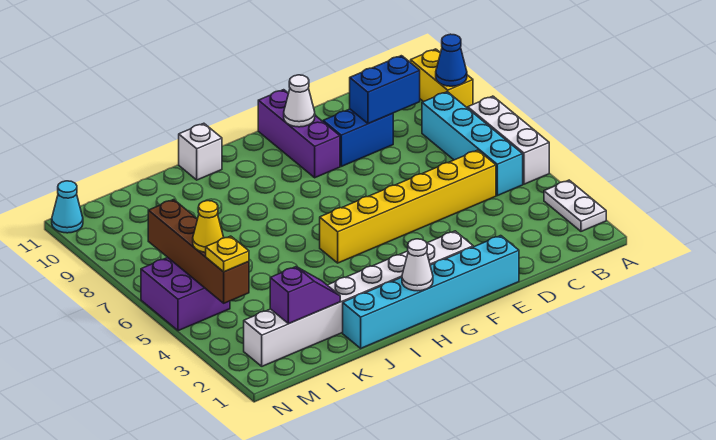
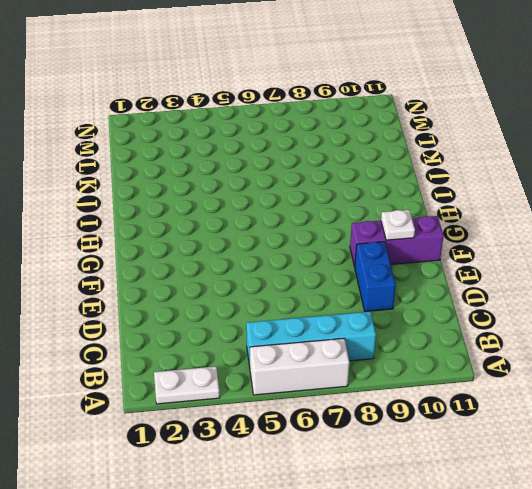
white 1x1 plate [381,210,415,240] -> white 1x1 cone [284,75,315,127]
none -> yellow 1x2 brick [411,49,473,108]
none -> yellow 1x6 brick [320,150,496,263]
none -> cyan 1x6 brick [343,236,519,348]

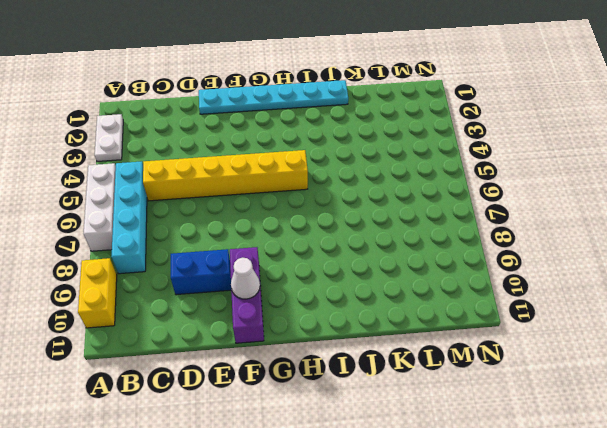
cyan 1x6 plate [199,80,348,114] -> cyan 1x6 brick [343,236,519,348]
none -> white 1x8 brick [244,231,473,366]
none -> white 1x1 brick [179,123,222,180]
none -> purple 2x2 brick [141,258,230,331]

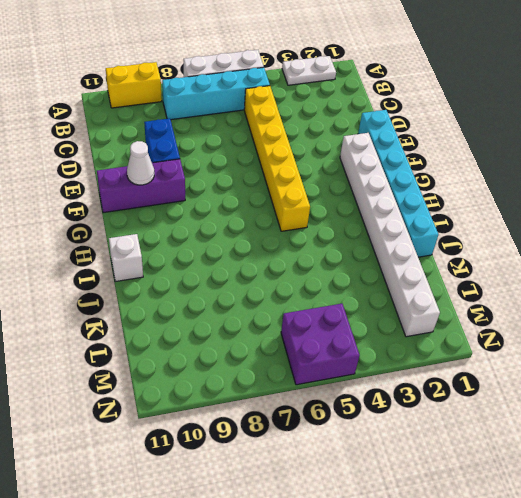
none -> cyan 1x1 cone [52,181,83,233]
none -> blue 1x1 cone [436,34,467,86]
none -> blue 1x2 brick [350,56,420,124]

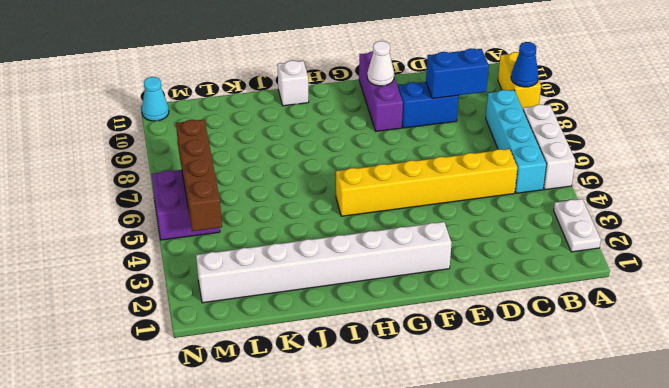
none -> cyan 1x6 brick [343,236,519,348]
none -> white 1x1 cone [402,239,433,291]
none -> purple 1x2 slope [270,267,340,324]

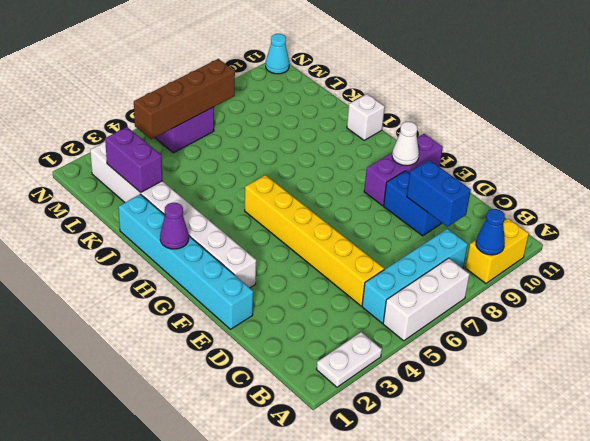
purple 1x1 cone [160,203,189,249] -> white 1x1 cone [402,239,433,291]
purple 1x2 brick [105,127,162,192] -> purple 1x2 slope [270,267,340,324]
none -> yellow 1x1 plate [206,236,249,272]
none -> yellow 1x1 cone [193,201,224,252]

